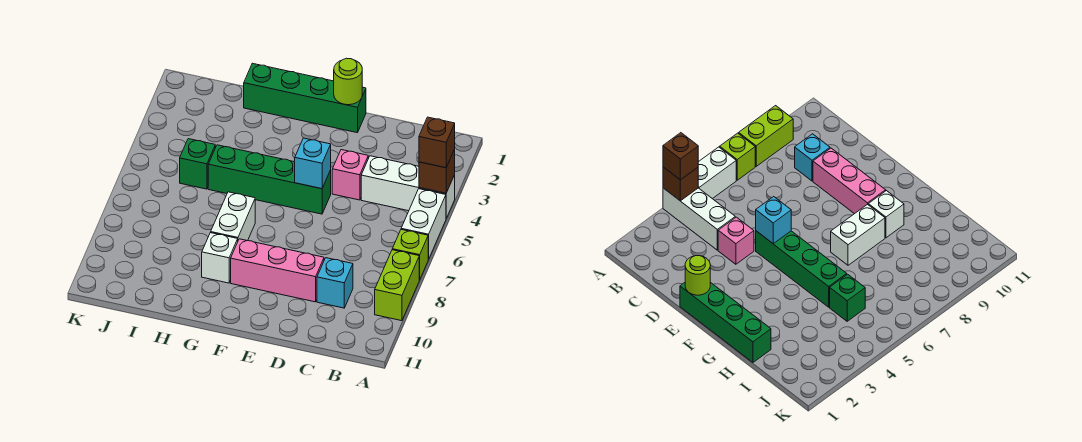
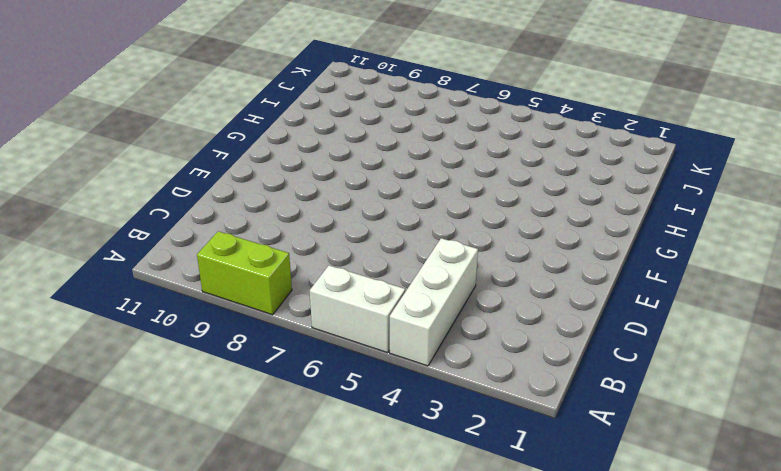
none -> lime 1x1 brick [392,230,428,280]
none -> cyan 1x1 brick [317,258,353,308]
none -> pink 1x1 brick [332,150,368,200]

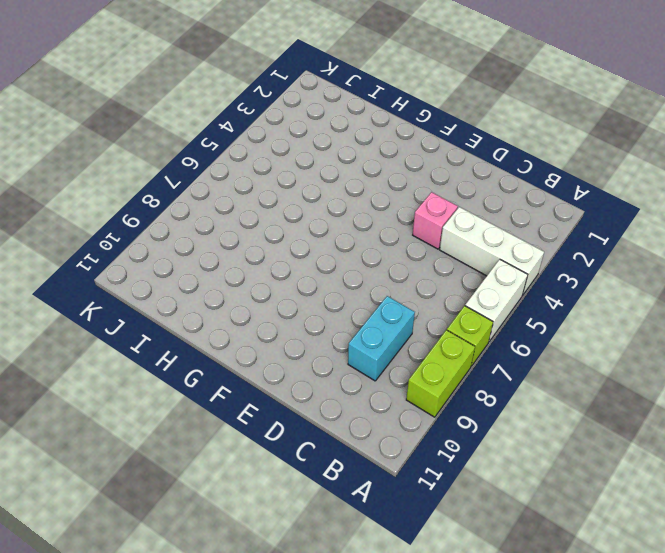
cyan 1x2 brick [348,296,415,381] -> cyan 1x1 brick [317,258,353,308]
none -> pink 1x3 brick [231,239,324,302]
none -> green 1x4 brick [244,63,366,133]
none -> green 1x4 brick [208,145,331,214]

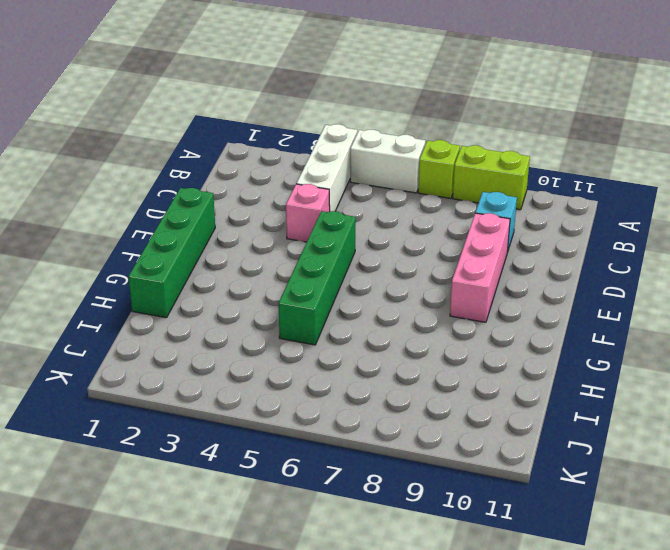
none -> white 1x2 brick [211,192,255,241]
none -> white 1x1 brick [202,233,238,283]
none -> green 1x1 brick [180,139,215,189]

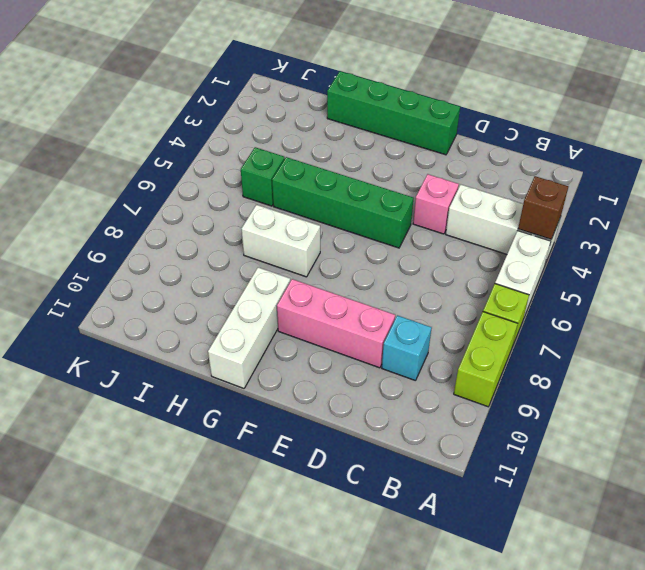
white 1x2 brick [242,205,320,277] -> white 1x2 brick turned to [211,192,255,241]
white 1x3 brick [208,267,290,388] -> white 1x1 brick [202,233,238,283]
none -> lime 1x1 round brick [334,58,362,105]
none -> cyan 1x1 brick [295,138,331,189]
none -> brown 1x1 brick [419,117,455,168]

